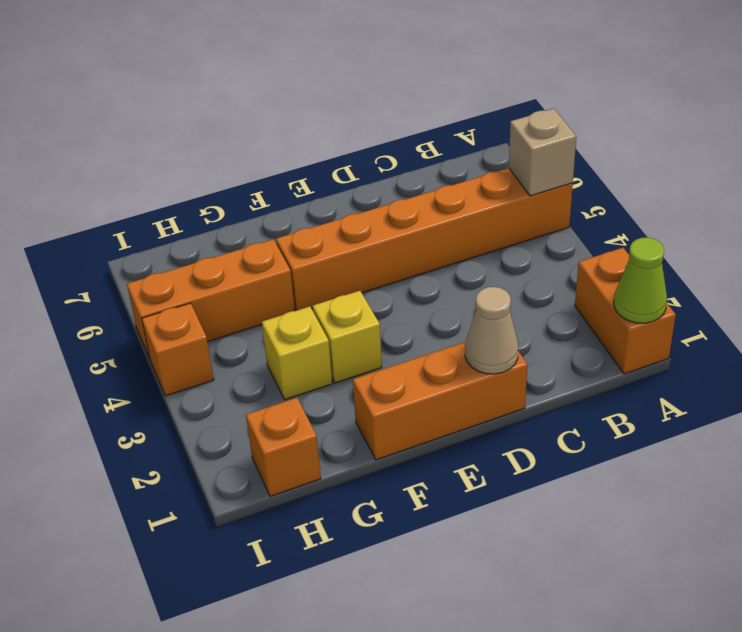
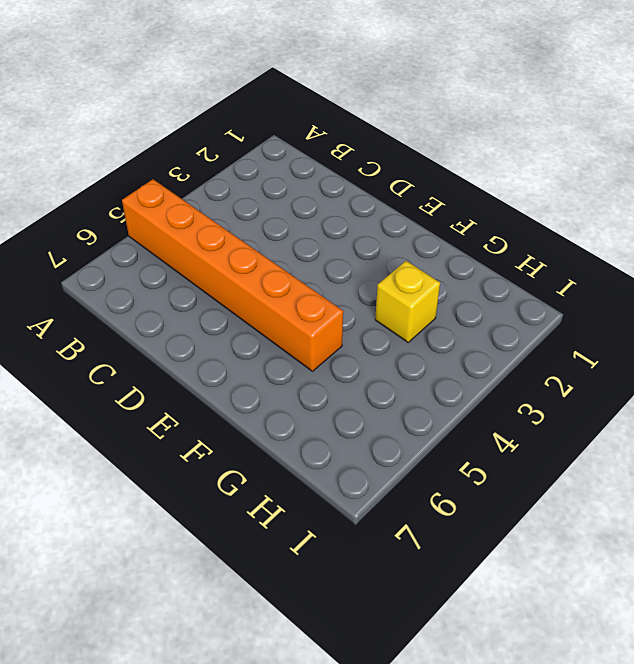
none -> orange 1x2 brick [575,248,676,374]
none -> orange 1x3 brick [353,342,527,460]

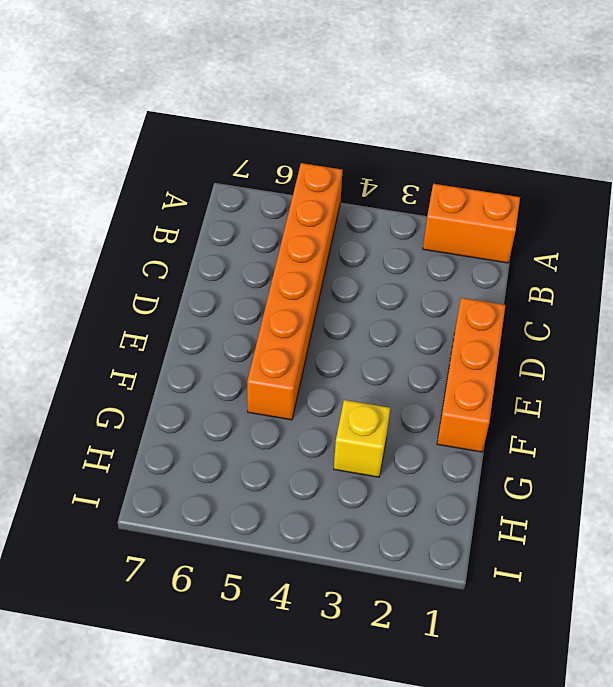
none -> yellow 1x1 brick [313,291,382,383]
none -> orange 1x3 brick [127,239,295,358]

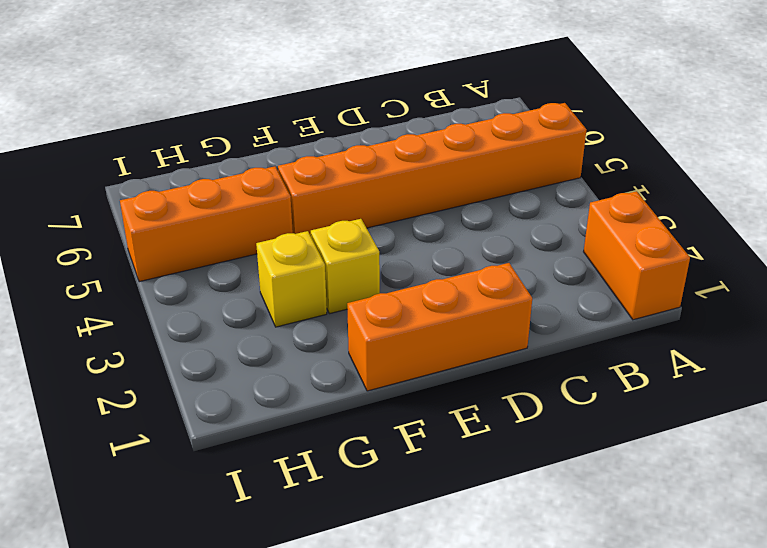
none -> orange 1x1 brick [246,398,321,496]
none -> orange 1x1 brick [142,303,214,396]

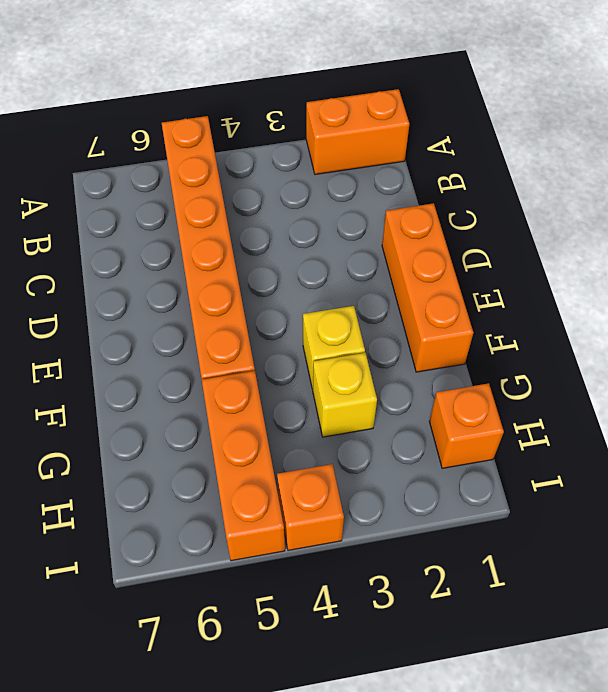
none -> lime 1x1 cone [614,238,667,323]
none -> tan 1x1 brick [509,109,577,196]

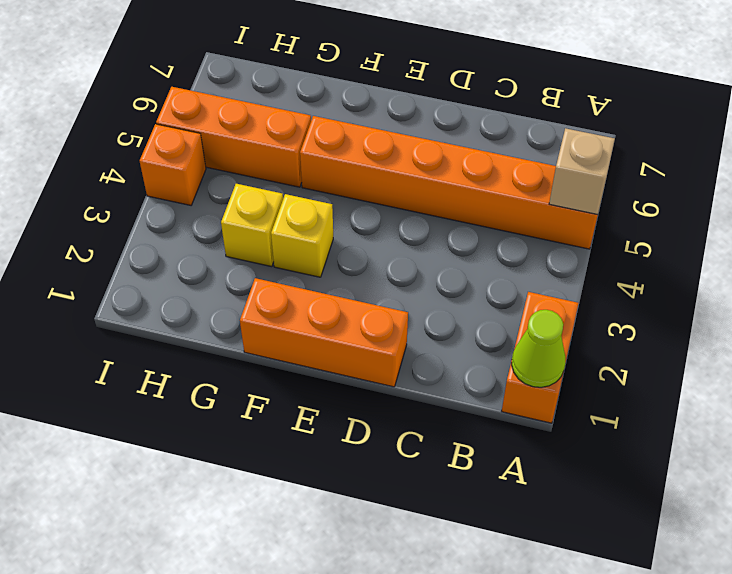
none -> orange 1x1 brick [246,398,321,496]
none -> tan 1x1 cone [465,287,518,374]

